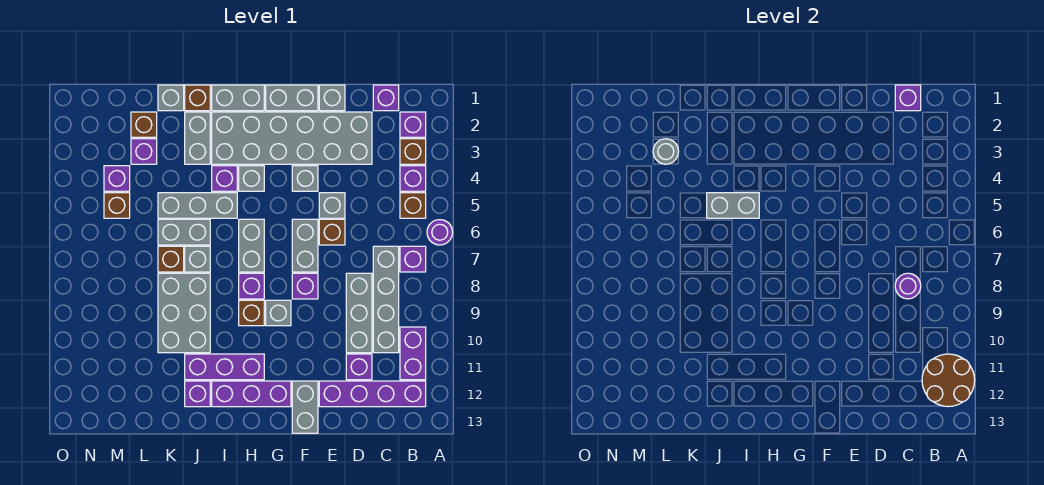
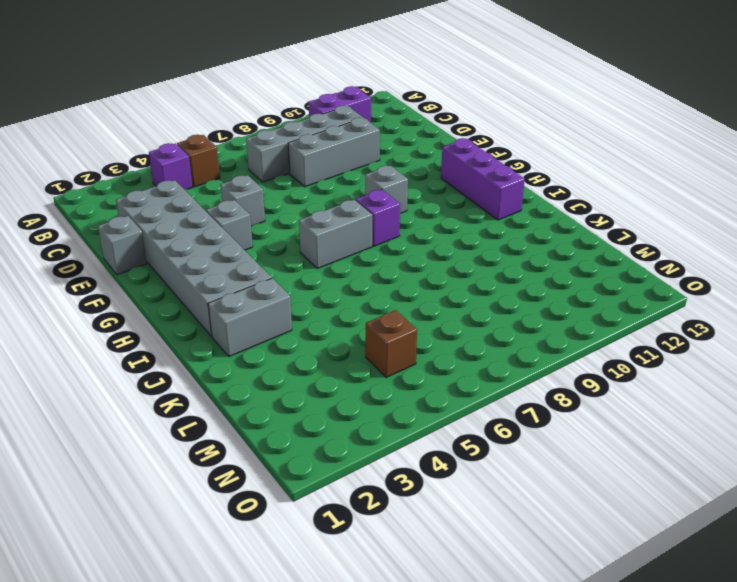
none -> purple 1x1 round brick [427,220,453,245]
none -> purple 1x1 brick [400,112,426,137]
none -> brown 1x1 brick [400,139,426,164]
none -> purple 1x1 brick [400,246,426,272]

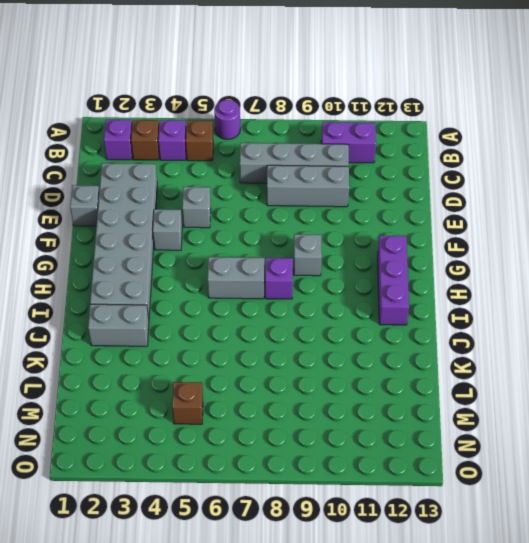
none -> purple 1x1 brick [400,246,426,272]
none -> purple 1x4 brick [319,381,426,407]
none -> purple 1x1 brick [373,85,399,111]
none -> purple 1x1 brick [346,354,372,380]

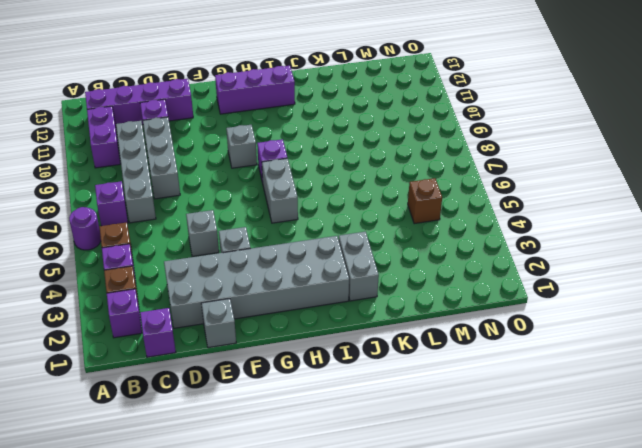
none -> brown 1x1 brick [319,219,345,245]
none -> grey 1x2 brick [266,85,318,111]
none -> grey 1x2 brick [292,219,318,272]
none -> purple 1x1 brick [292,273,318,299]

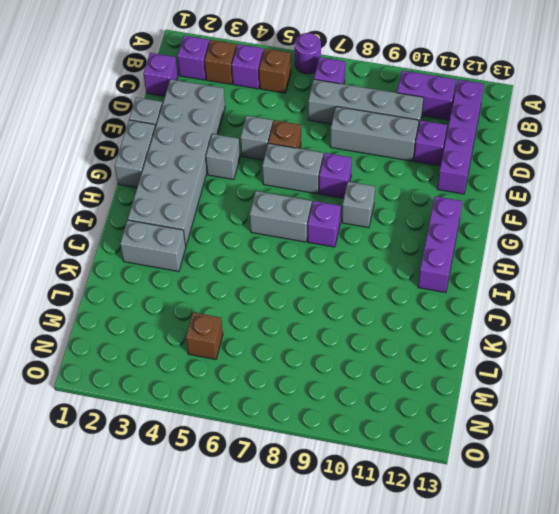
none -> grey 1x2 brick [292,381,318,433]
none -> grey 1x2 brick [212,85,264,111]
none -> grey 1x1 brick [239,166,264,191]
none -> brown 1x1 brick [239,300,264,326]

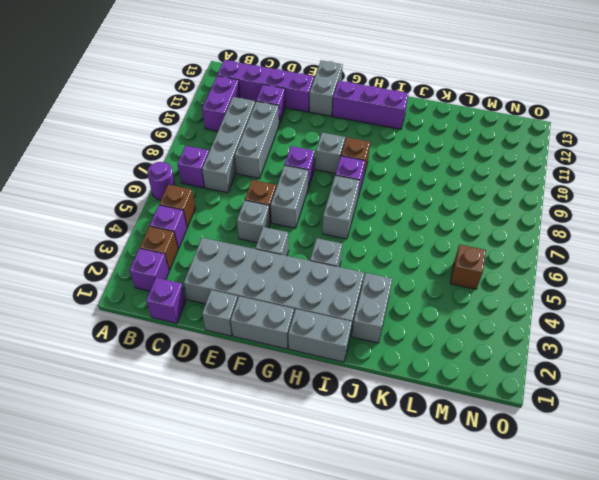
none -> purple 1x3 brick [185,354,264,380]
none -> purple 1x1 brick [212,166,237,191]
none -> grey 1x3 brick [158,193,237,218]
none -> brown 1x1 brick [185,85,210,111]

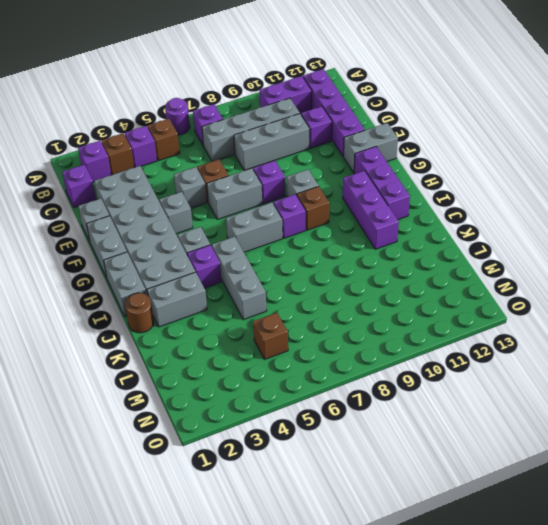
brown 1x1 round brick [125,293,154,333] -> brown 1x1 brick [185,85,210,111]
none -> grey 1x2 brick [158,219,210,245]
none -> grey 1x1 brick [185,246,210,272]
none -> grey 2x3 brick [158,273,210,353]
none -> purple 1x1 brick [185,381,210,407]

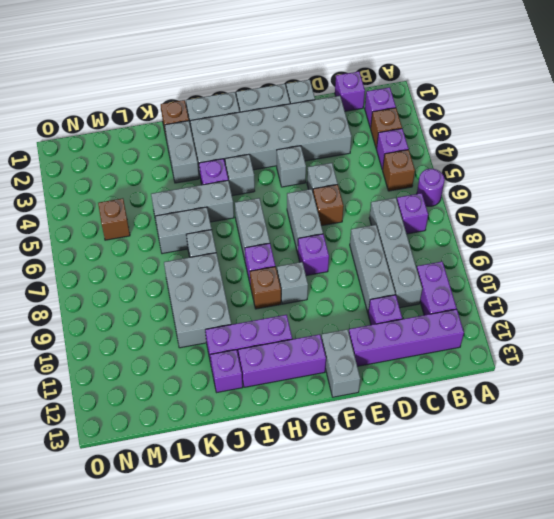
none -> grey 1x1 brick [158,85,184,111]
none -> brown 1x1 brick [158,246,184,272]
none -> brown 1x1 brick [131,112,157,137]
none -> purple 1x1 brick [131,139,157,164]

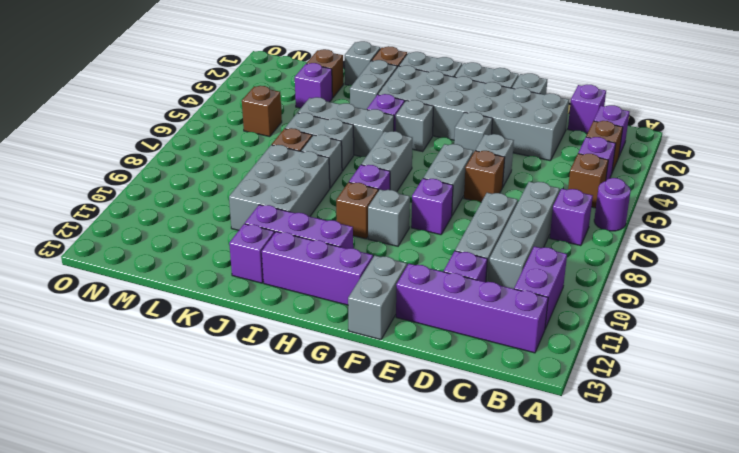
none -> purple 1x1 brick [104,166,130,191]
none -> brown 2x2 round brick [922,354,975,407]
none -> purple 1x1 brick [895,85,921,111]
none -> purple 1x1 round brick [895,273,921,299]

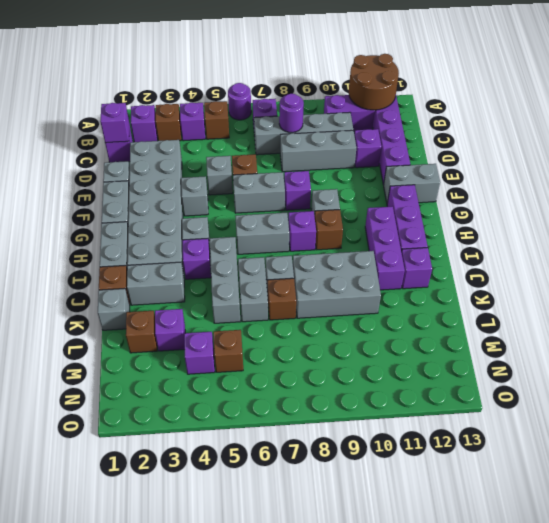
none -> grey 1x2 brick [707,193,759,218]
none -> grey 1x1 round brick [653,139,679,164]

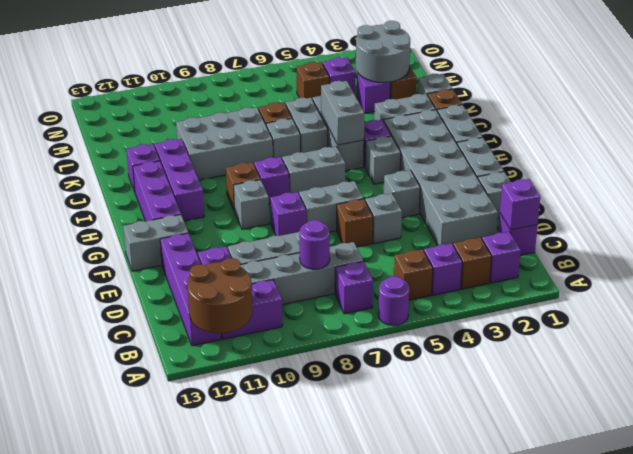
grey 2x2 round brick [356,21,410,83] -> grey 1x1 round brick [653,139,679,164]

